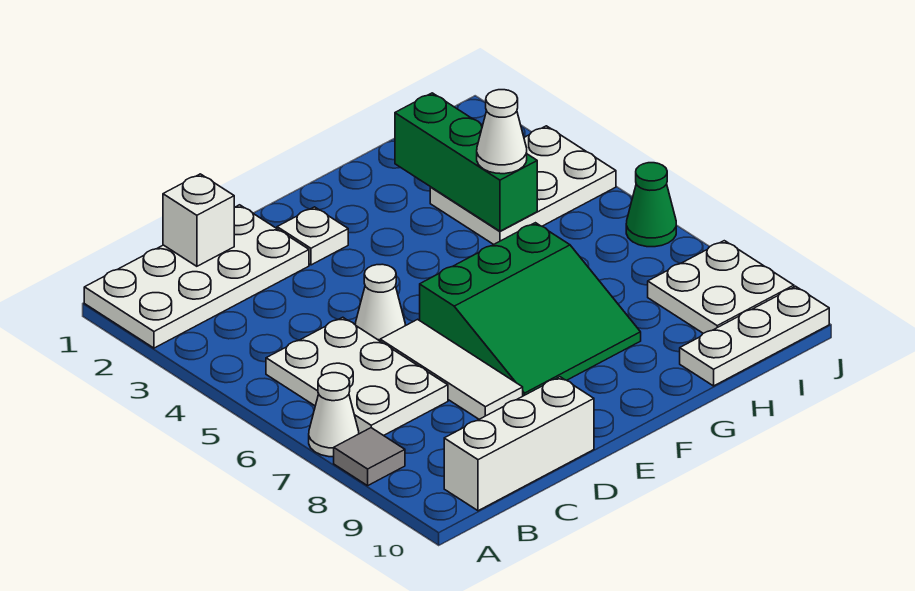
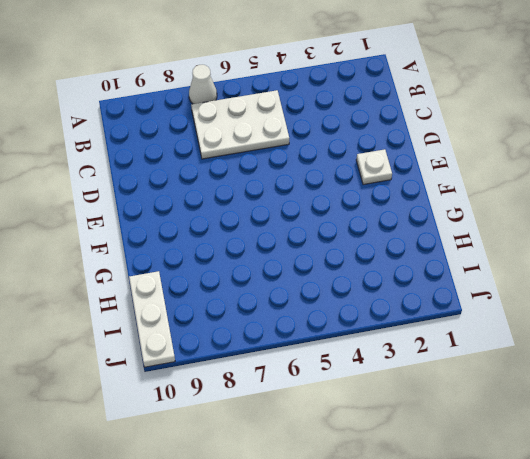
none -> white 2x4 plate [84,205,309,348]
none -> grey 1x1 tile [334,428,405,486]
none -> white 1x3 brick [444,377,594,511]

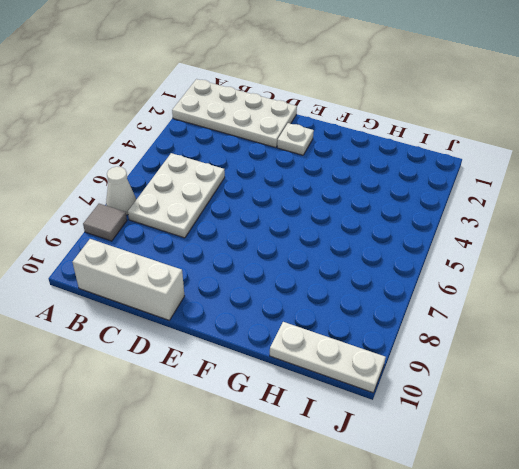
none -> white 1x1 cone [355,264,405,341]
none -> white 1x3 tile [380,319,523,419]
none -> green 3x3 slope [420,223,641,396]

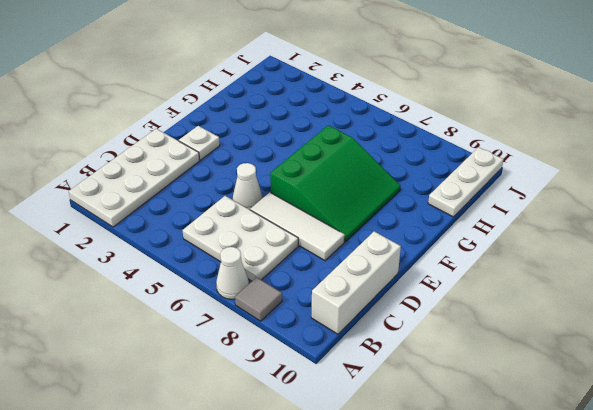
none -> white 2x3 plate [430,126,616,245]
none -> white 2x2 plate [648,241,794,333]
none -> green 1x1 cone [626,163,676,247]

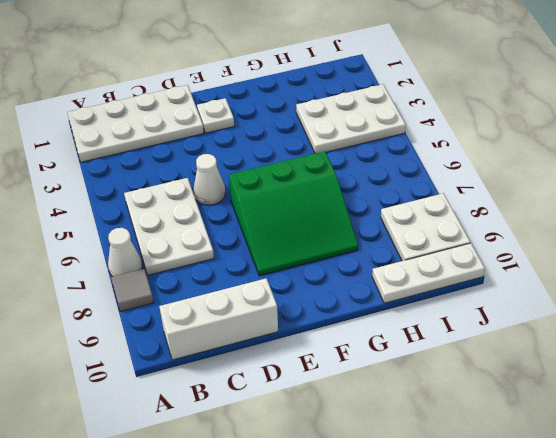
none -> white 1x3 tile [380,319,523,419]
none -> green 1x1 cone [626,163,676,247]
none -> white 1x1 brick [163,174,234,266]

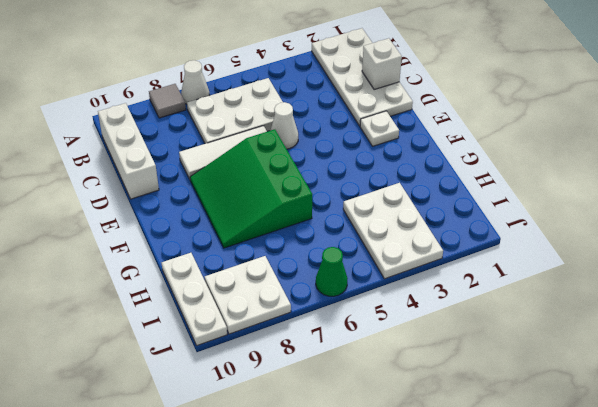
none -> green 1x3 brick [395,93,537,231]
none -> white 1x1 cone [477,90,527,174]

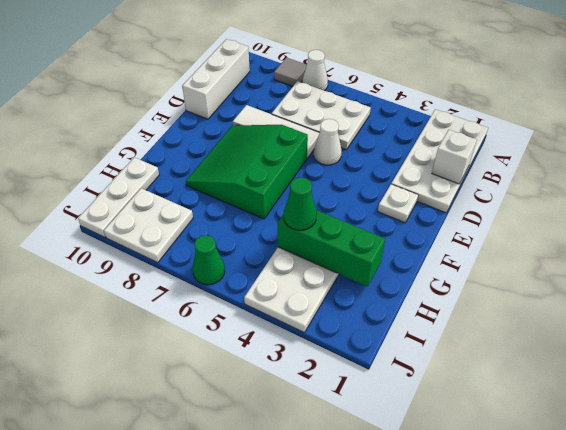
green 1x1 cone [284,177,317,230] -> white 1x1 cone [477,90,527,174]

